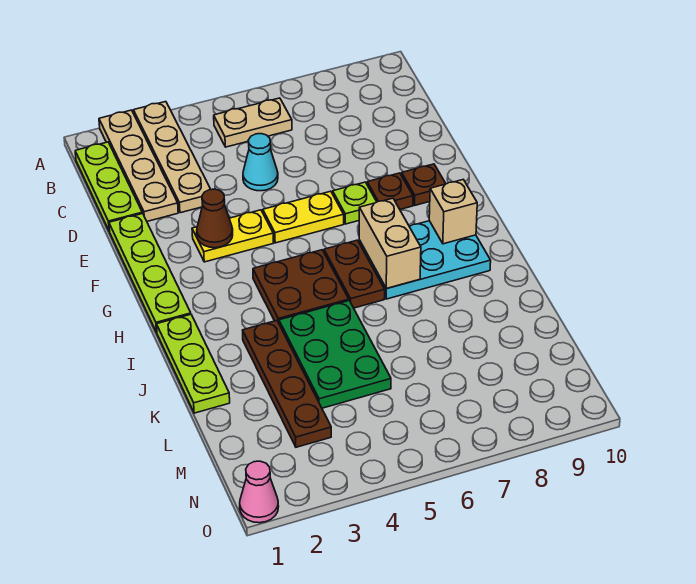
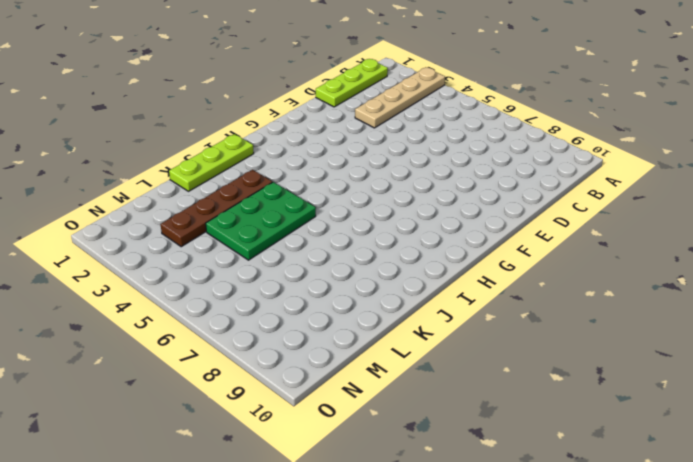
none -> tan 1x4 plate [99,110,178,221]
none -> tan 1x2 plate [214,98,292,147]
none -> cyan 1x1 cone [243,134,278,191]

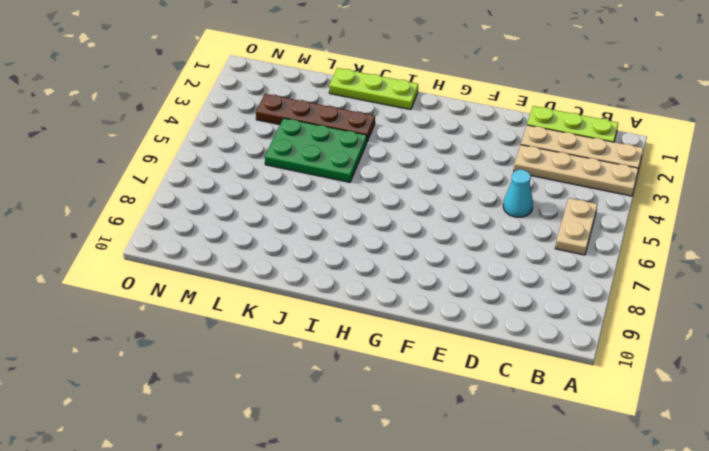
none -> lime 1x4 plate [109,213,191,332]
none -> yellow 1x2 plate [192,210,273,262]
none -> yellow 1x2 plate [263,191,344,243]

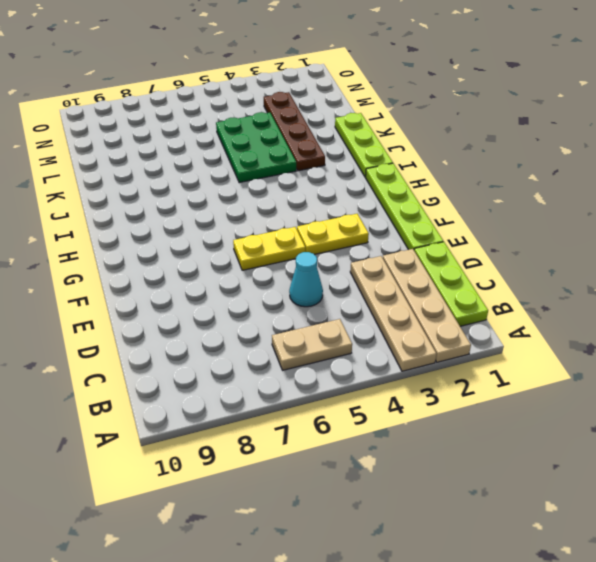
none -> lime 1x1 plate [333,182,376,224]
none -> brown 1x1 plate [367,173,413,209]
none -> brown 1x1 plate [402,164,446,205]

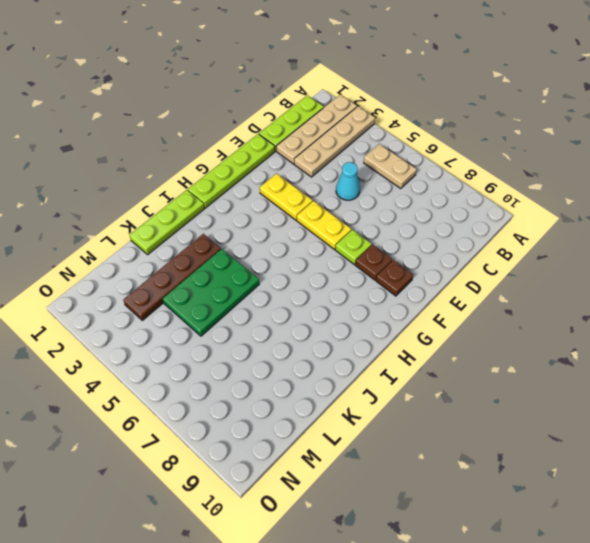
none -> brown 2x2 plate [253,250,349,323]
none -> brown 1x2 plate [324,240,385,308]
none -> cyan 2x3 plate [359,221,491,299]

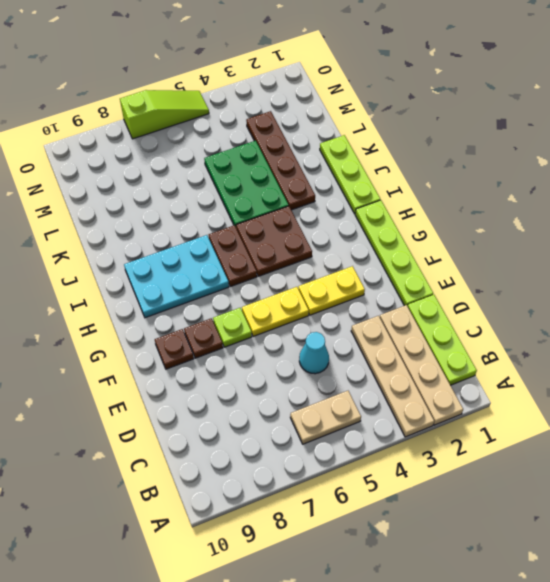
lime 1x3 slope [120,90,209,139] -> none
none -> pink 1x1 cone [240,461,279,523]
none -> brown 1x1 cone [197,189,233,248]
none -> tan 1x2 brick [359,198,421,289]

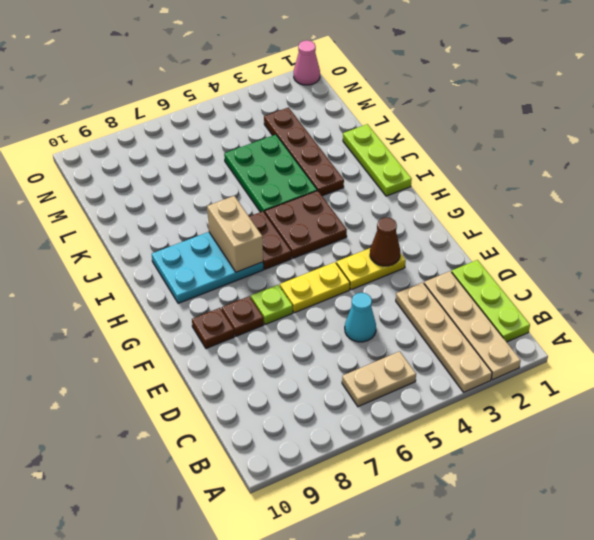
none -> lime 1x4 plate [109,213,191,332]
none -> tan 1x1 brick [429,180,477,244]

